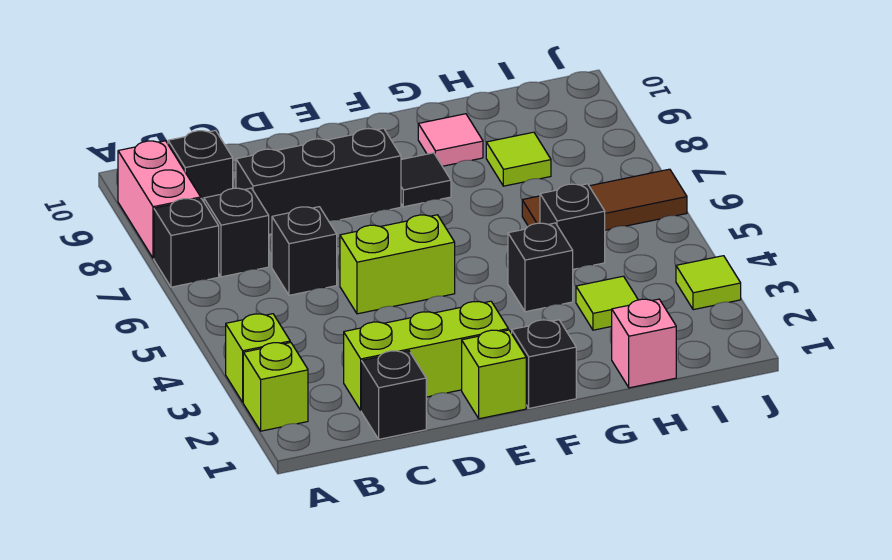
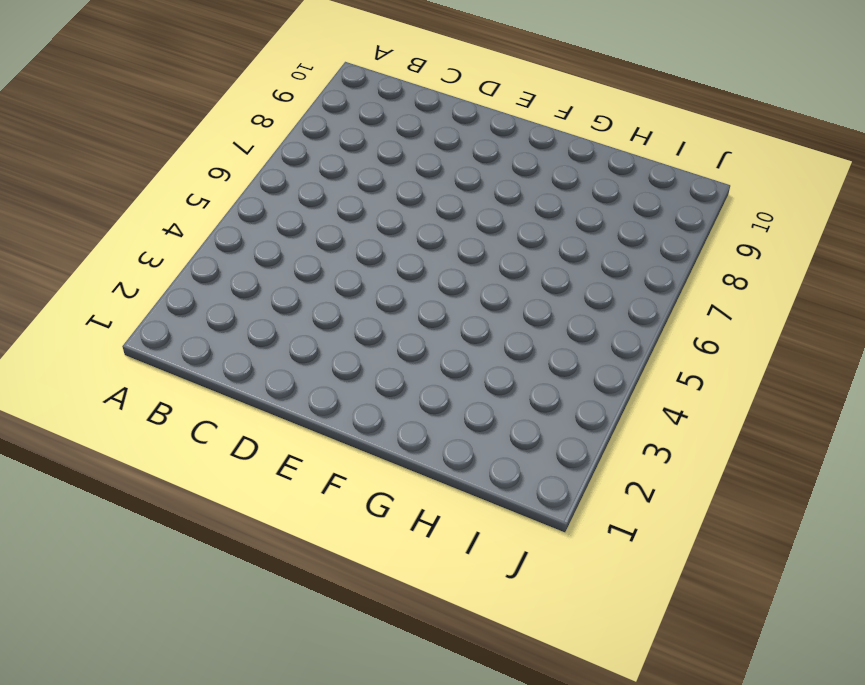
none -> lime 1x1 brick [243,342,308,431]
none -> lime 1x1 brick [226,314,290,402]
none -> black 1x1 brick [154,199,219,287]

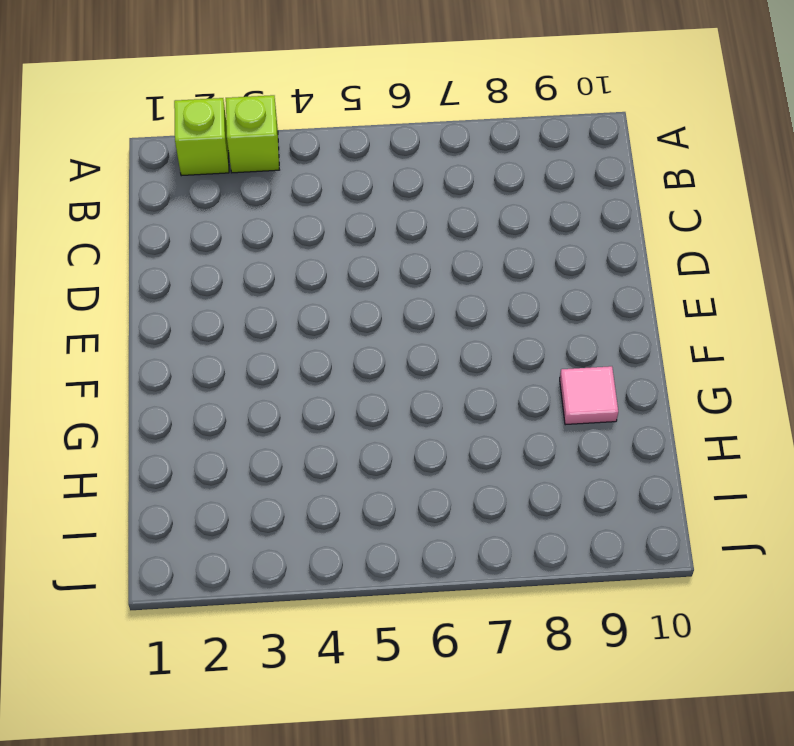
none -> black 1x1 brick [154,199,219,287]
none -> pink 1x2 brick [118,141,201,258]
none -> black 1x1 brick [204,188,269,277]

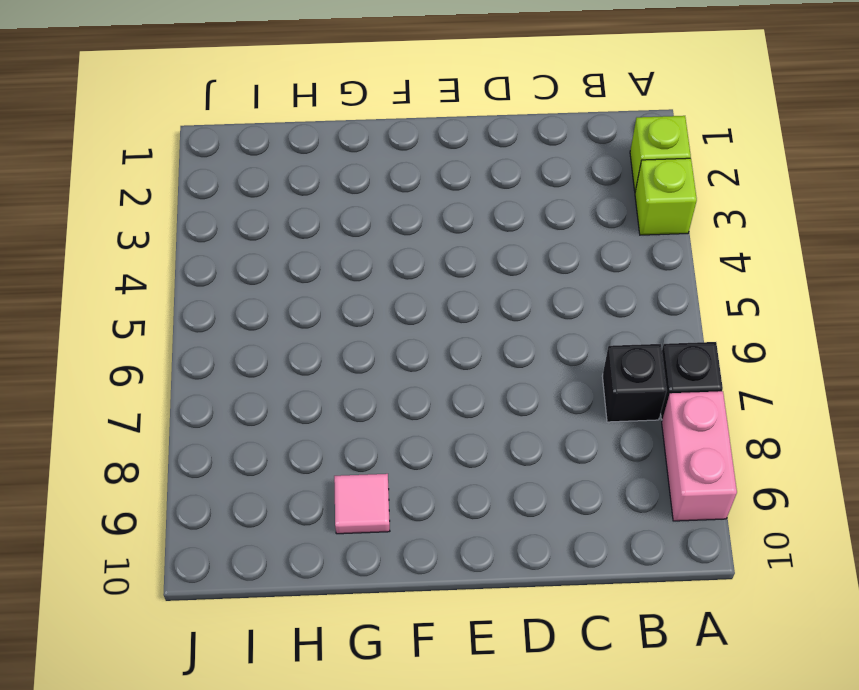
none -> black 1x1 brick [168,131,233,202]
none -> black 1x1 brick [361,351,426,439]
none -> lime 1x3 brick [344,301,508,410]

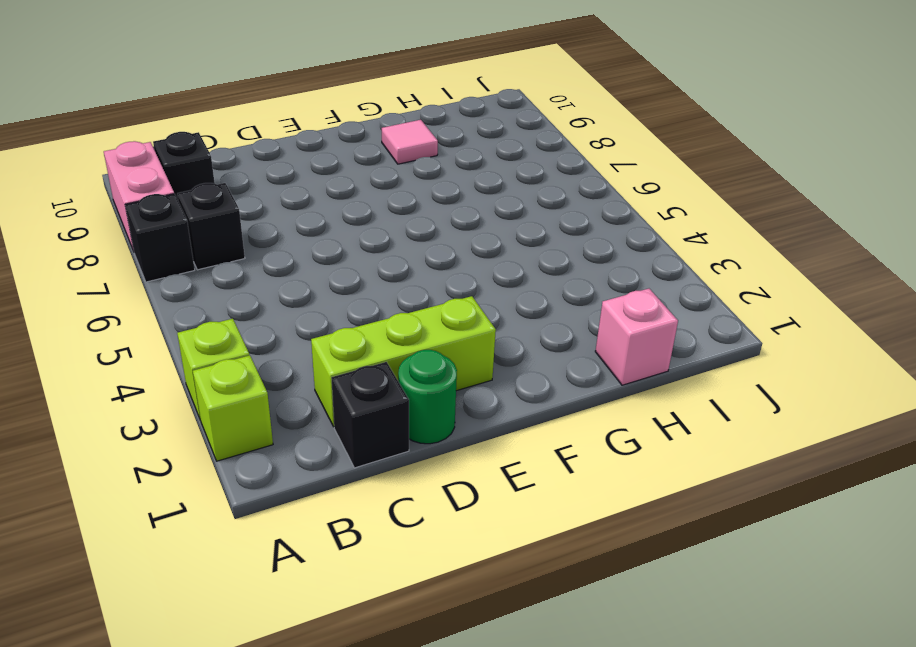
green 1x1 round brick [398,350,457,444] -> none
none -> black 1x1 brick [272,207,337,295]
none -> black 1x3 brick [236,128,401,234]
none -> lime 1x2 brick [340,215,455,314]

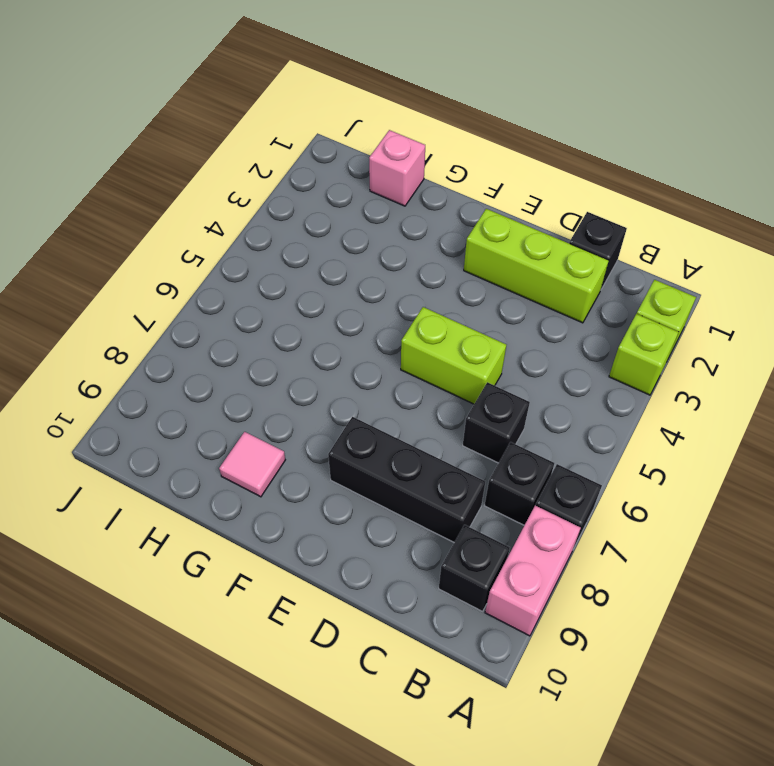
none -> lime 1x1 brick [462,330,526,419]
none -> black 1x1 brick [512,320,576,408]
none -> black 1x1 tile [401,153,451,207]

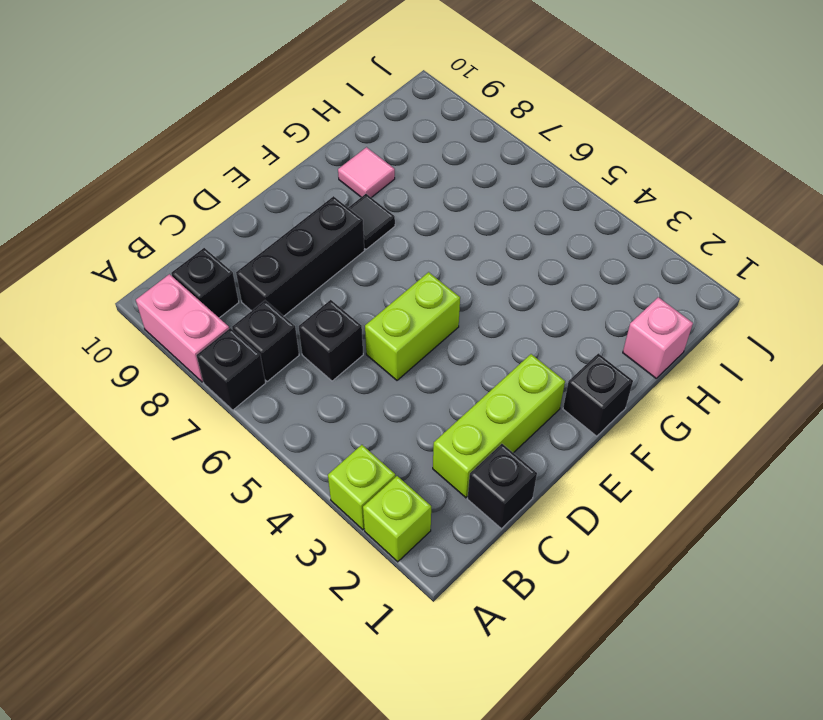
none -> lime 1x1 brick [462,330,526,419]
none -> black 1x1 brick [508,223,573,312]
none -> lime 1x1 tile [576,276,638,330]

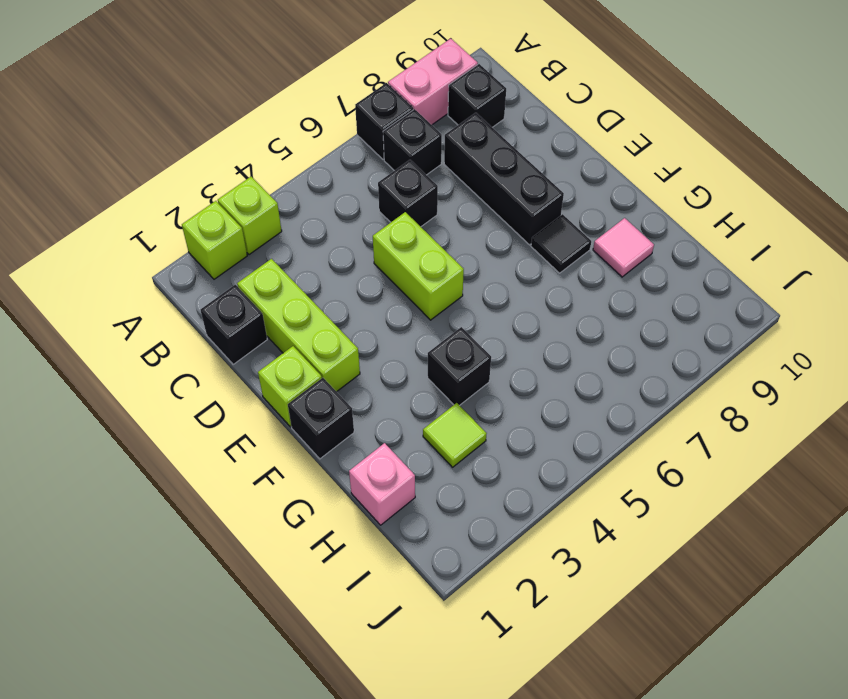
none -> black 1x1 brick [540,184,605,269]
none -> brown 1x3 tile [522,169,687,230]
none -> lime 1x1 tile [486,132,551,186]

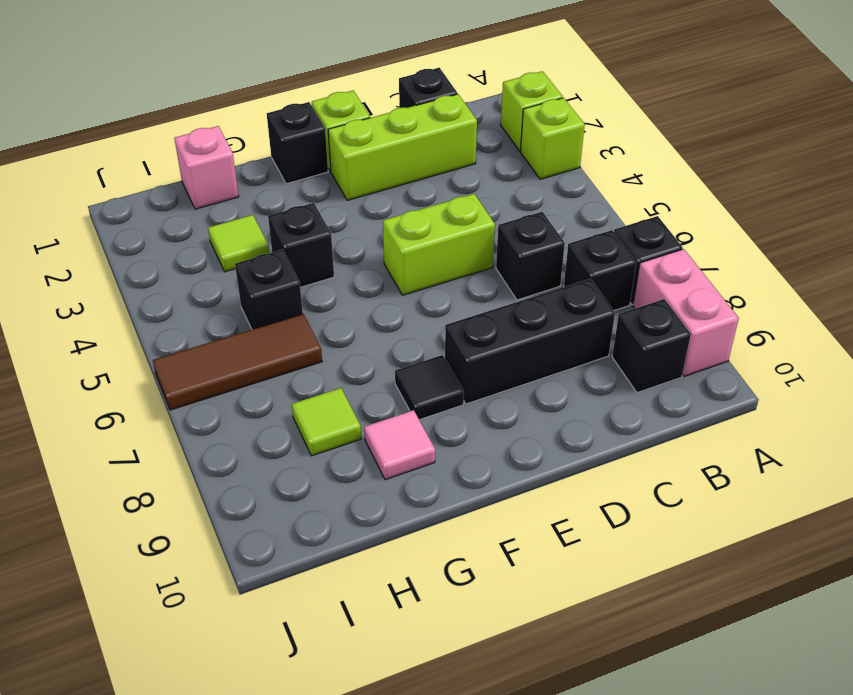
none -> lime 1x1 tile [676,256,741,310]

